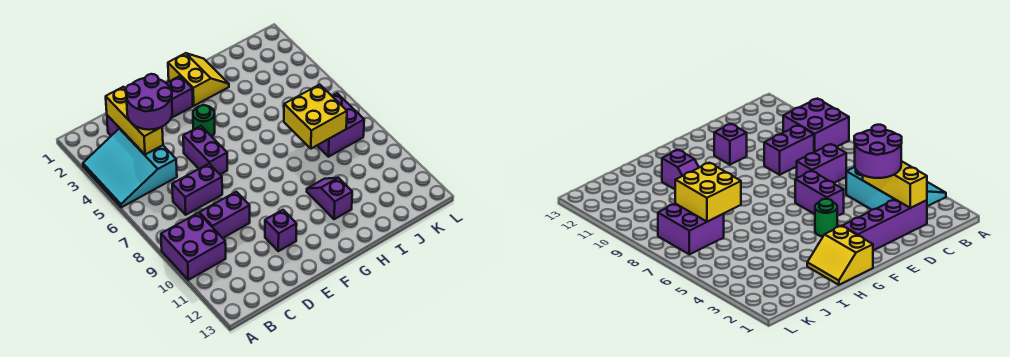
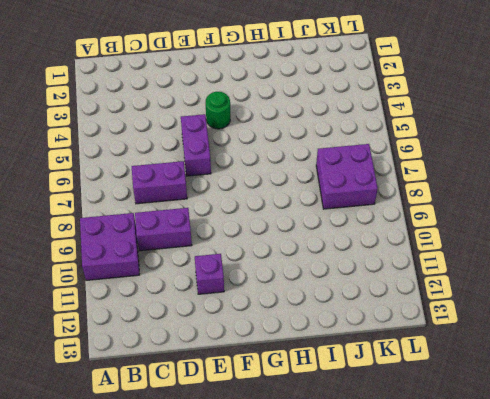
none -> cyan 3x3 slope [83,128,177,207]
none -> purple 1x4 brick [107,76,193,136]
none -> yellow 2x2 slope [168,53,229,106]

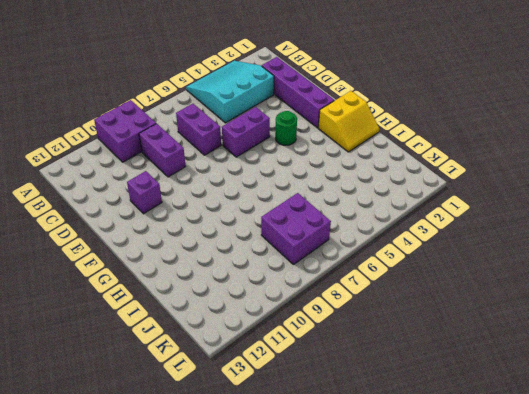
none -> purple 1x2 slope [307,178,352,219]
none -> yellow 1x3 brick [106,87,163,155]
none -> yellow 2x2 brick [284,85,347,149]

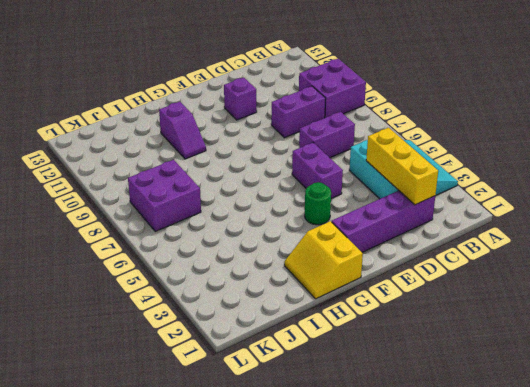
none -> yellow 2x2 brick [284,85,347,149]
none -> purple 2x2 round brick [126,74,172,130]

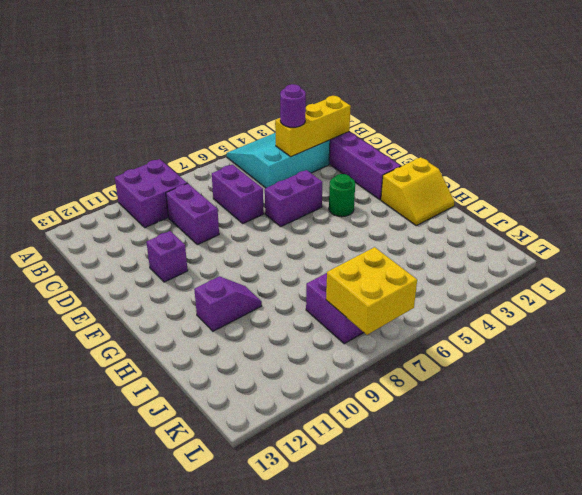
purple 1x1 round brick [280,84,306,127] -> purple 2x2 round brick [126,74,172,130]
yellow 2x2 brick [326,247,417,335] -> yellow 2x2 brick moved to [284,85,347,149]

